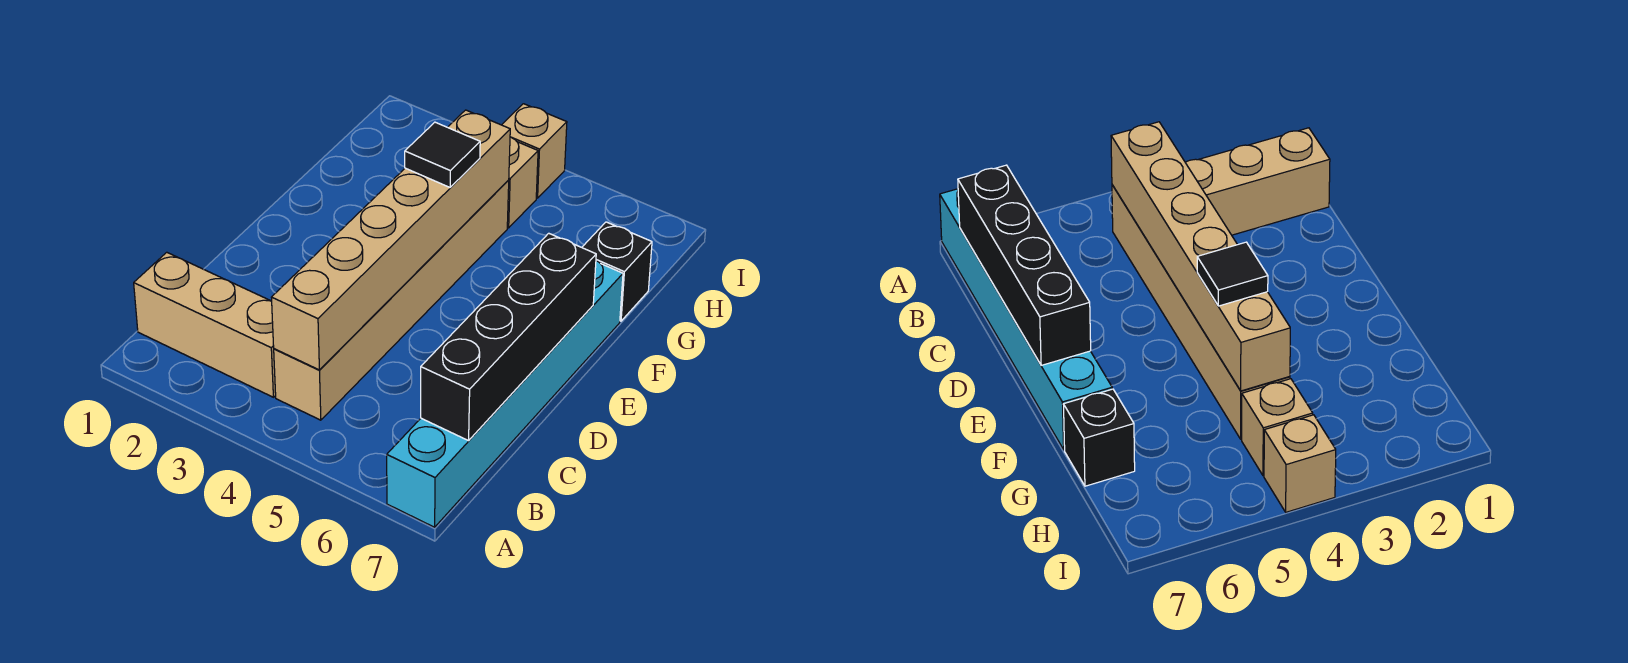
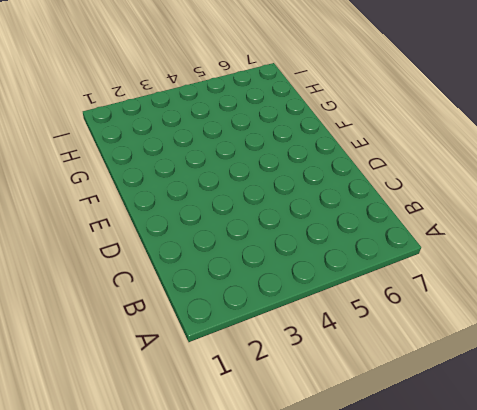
none -> cyan 1x6 brick [387,261,623,527]
none -> tan 1x3 brick [134,252,276,397]

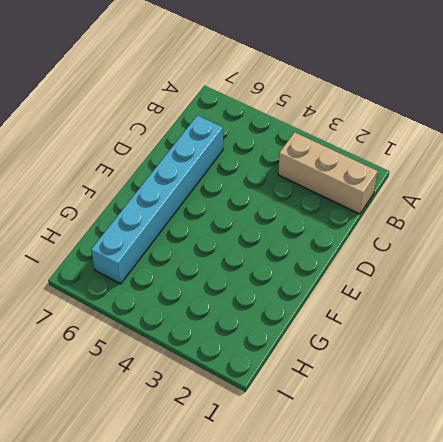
cyan 1x6 brick [91,115,223,284] -> cyan 1x6 brick moved to [387,261,623,527]
none -> tan 1x6 brick [274,180,509,420]
none -> black 1x1 brick [582,222,652,321]

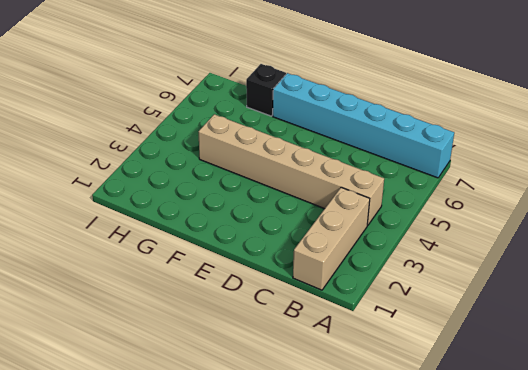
none -> tan 1x1 brick [507,137,538,228]
none -> tan 1x1 brick [502,104,567,198]

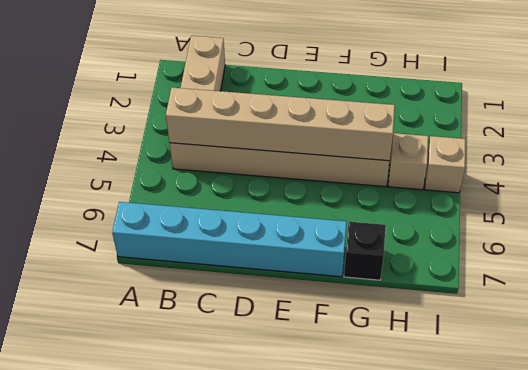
none -> black 1x4 brick [421,233,596,441]
none -> black 1x1 tile [405,122,480,187]

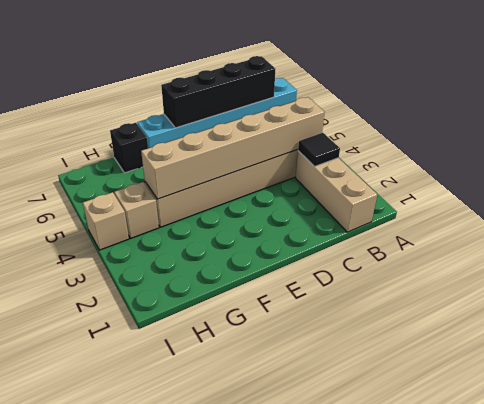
black 1x1 tile [298,133,340,167] -> black 1x1 tile moved to [405,122,480,187]

